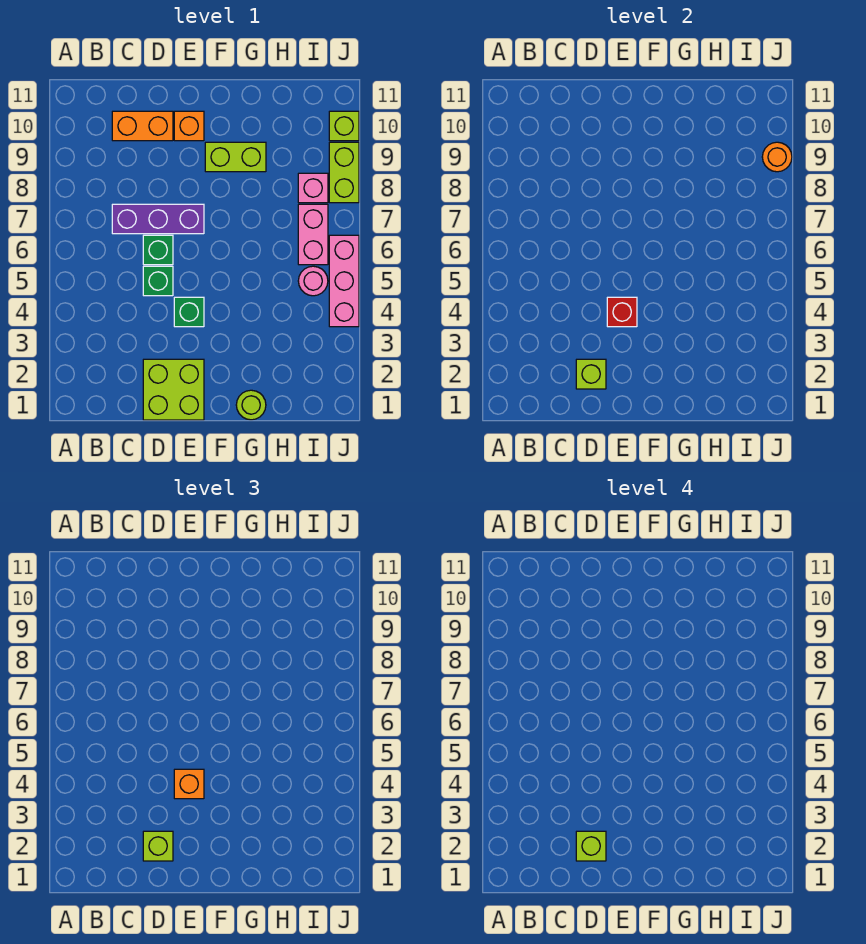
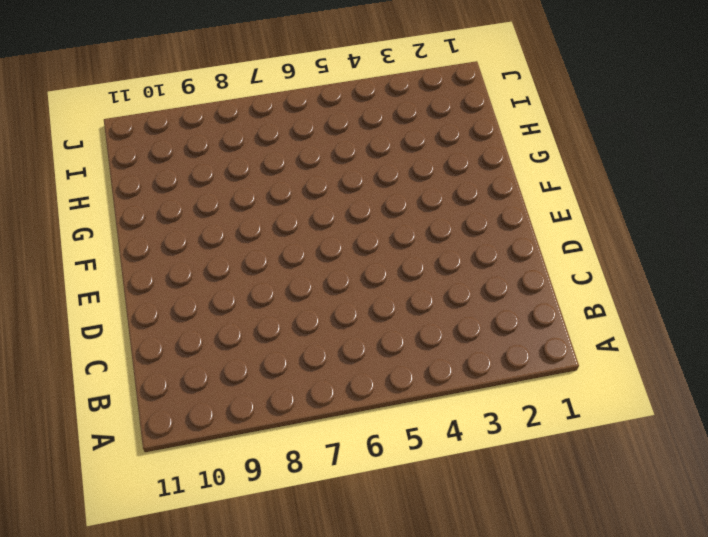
none -> purple 1x3 brick [112,204,204,234]
none -> orange 1x2 brick [112,111,173,141]
none -> lime 2x2 brick [143,359,204,420]

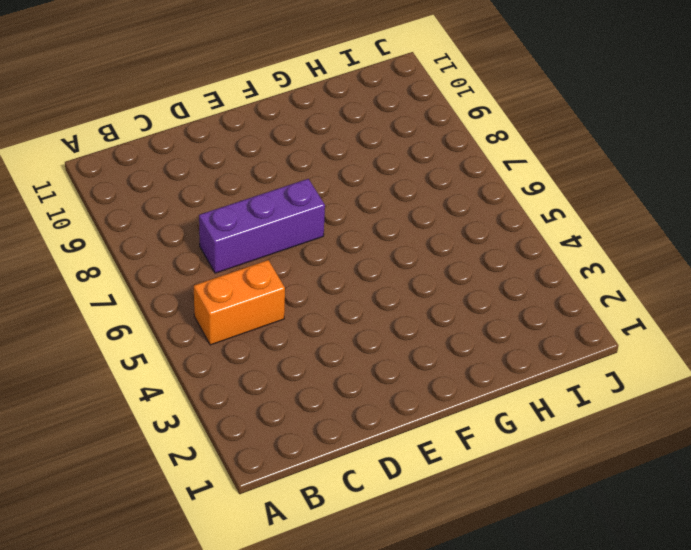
orange 1x2 brick [194,260,285,345] -> orange 1x2 brick moved to [112,111,173,141]
none -> lime 2x2 brick [143,359,204,420]
none -> green 1x1 brick [143,266,173,296]
none -> green 1x1 brick [143,235,173,265]

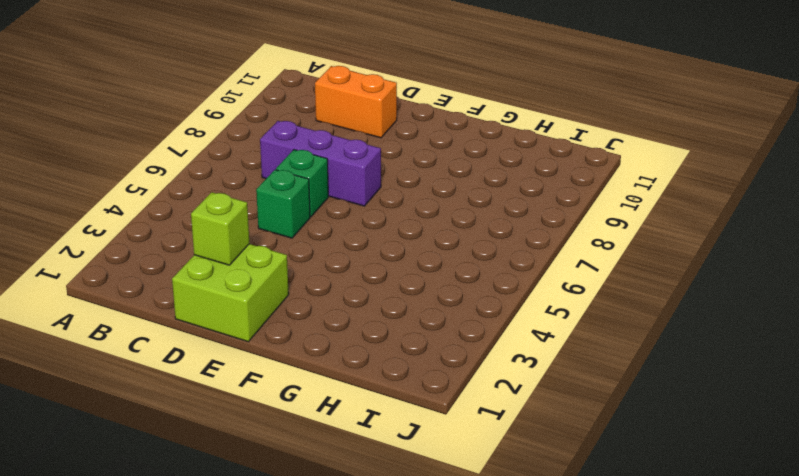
none -> green 1x1 brick [174,297,204,327]
none -> orange 1x1 brick [174,111,204,141]
none -> lime 1x2 brick [205,142,266,172]

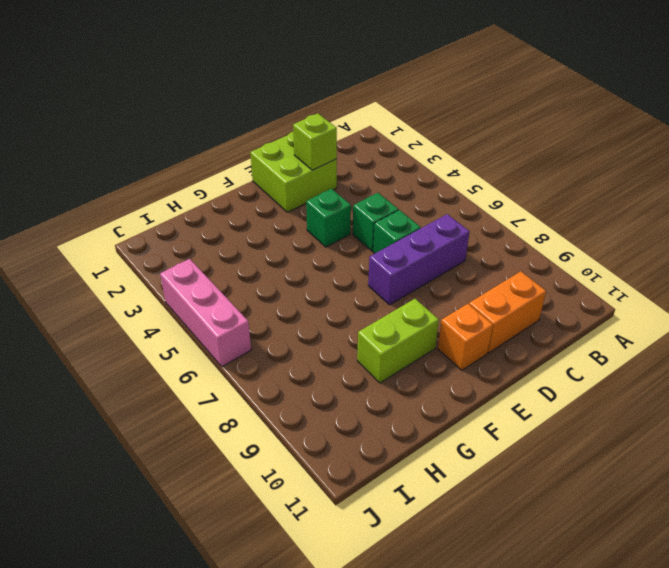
none -> lime 1x1 round brick [236,390,266,420]
none -> pink 1x1 round brick [298,266,328,296]
none -> pink 1x2 brick [298,204,328,265]

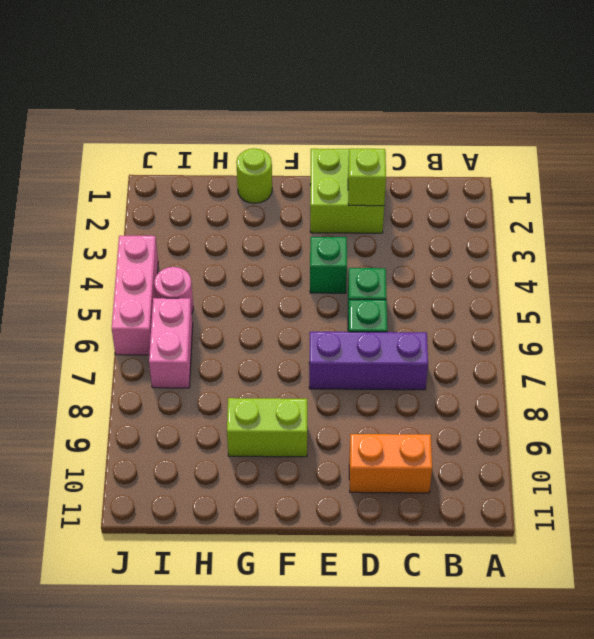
none -> orange 1x1 brick [174,111,204,141]
none -> pink 1x1 brick [298,173,328,203]
none -> lime 1x2 brick [329,142,359,203]

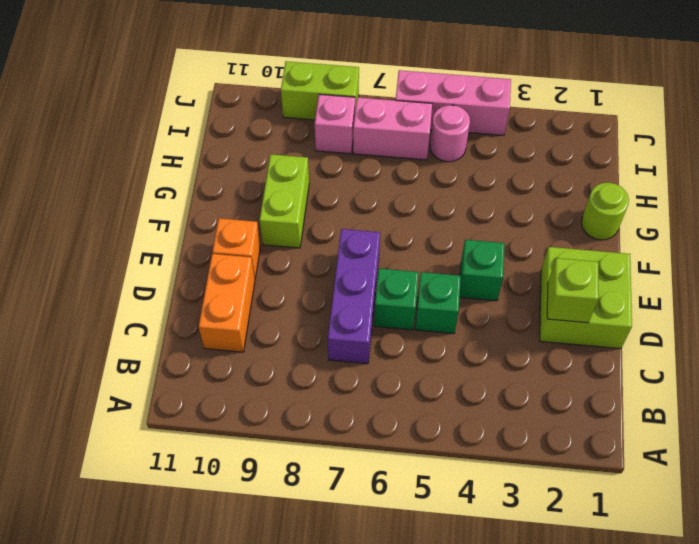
none -> lime 1x1 brick [329,111,359,141]
none -> red 1x1 brick [607,297,637,327]
none -> orange 1x1 round brick [762,142,792,172]

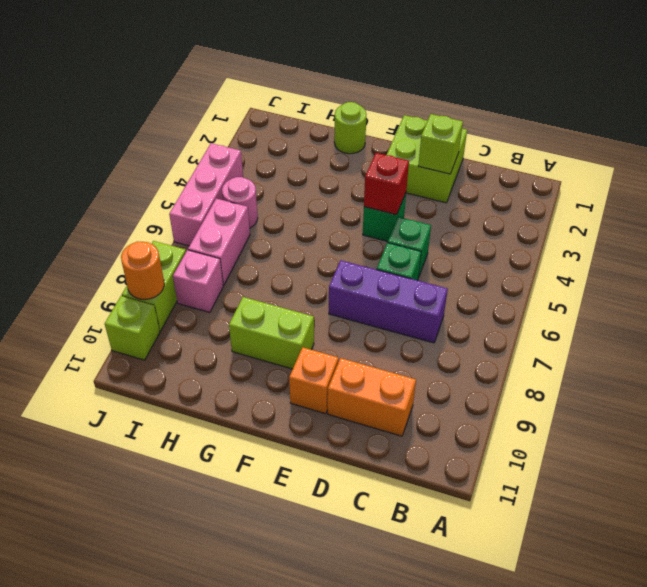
none -> lime 1x1 brick [143,831,173,861]
none -> orange 1x1 brick [174,769,204,799]
none -> lime 1x1 brick [576,831,606,861]

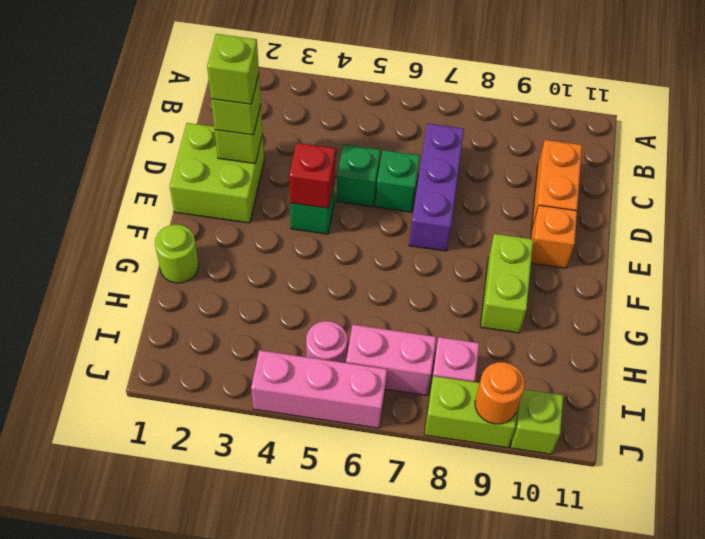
none -> orange 1x1 brick [174,769,204,799]

